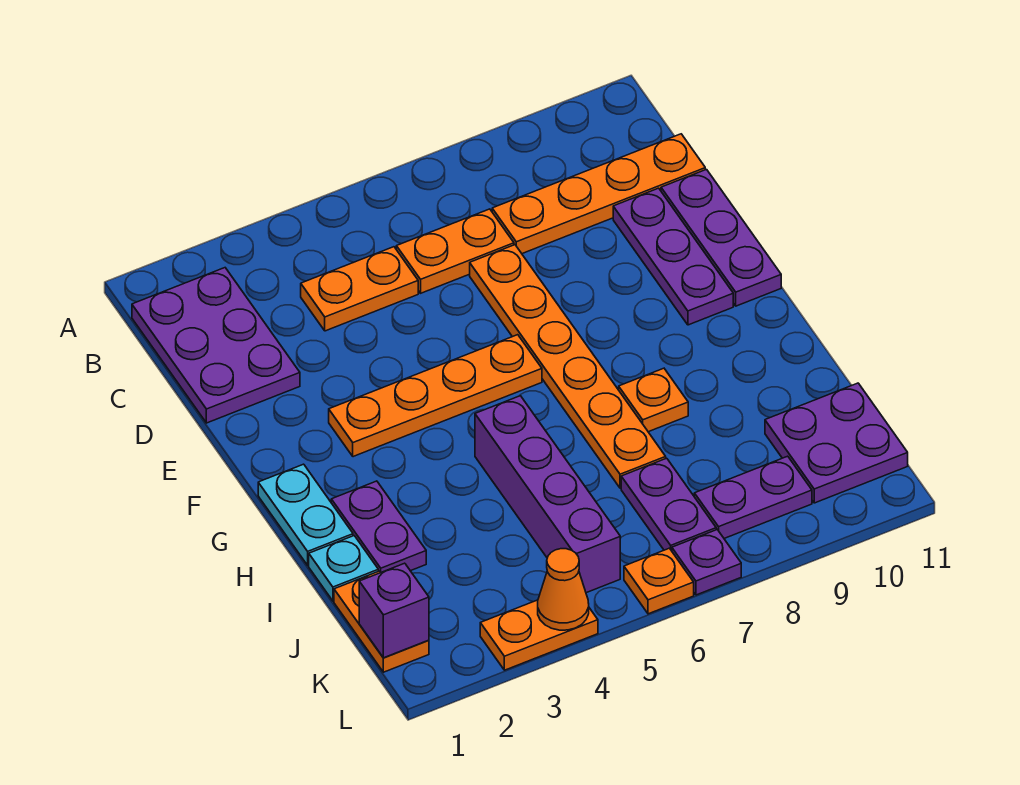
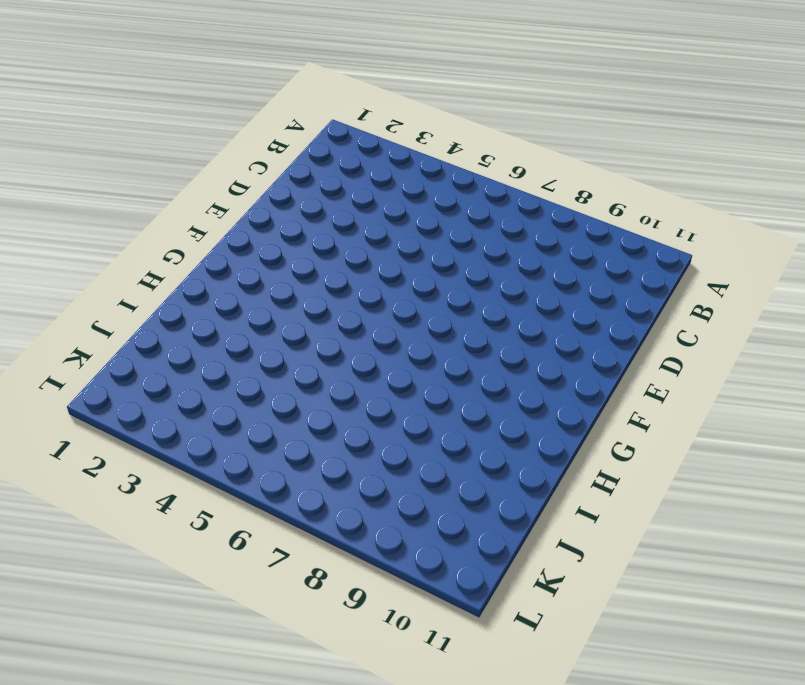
none -> purple 2x3 plate [132,268,300,423]
none -> orange 1x2 plate [301,247,418,331]
none -> orange 1x2 plate [396,209,514,293]

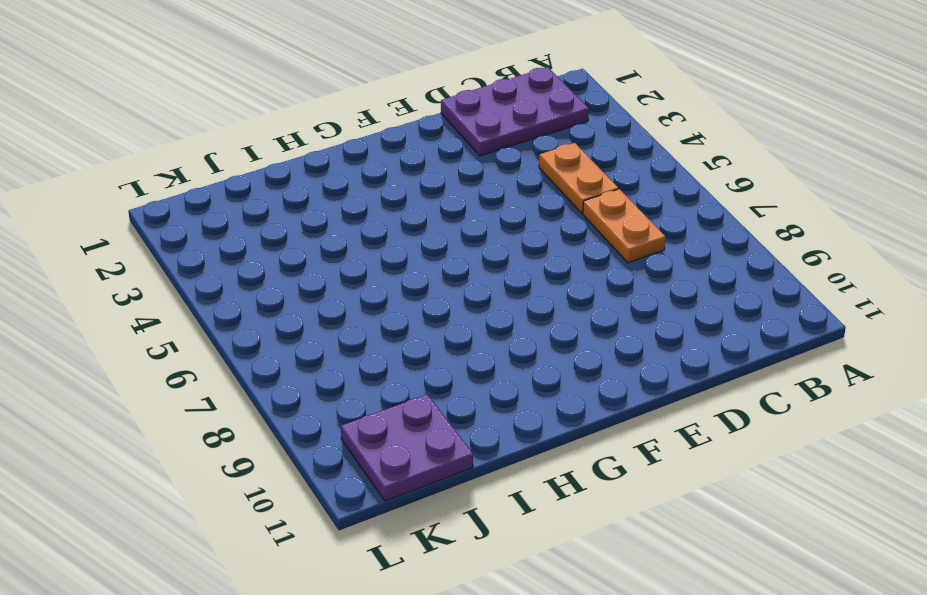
none -> orange 1x4 plate [492,134,705,254]
none -> orange 1x6 plate [470,245,666,488]
none -> purple 1x3 plate [613,188,733,325]

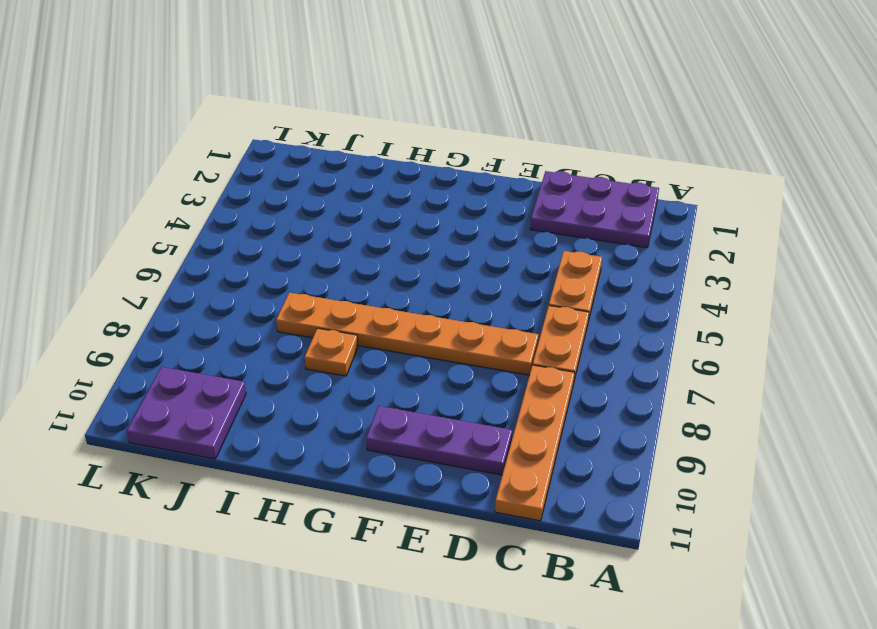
none -> purple 1x3 plate [661,170,781,306]
none -> orange 1x4 plate [329,335,542,457]
none -> cyan 1x2 plate [258,464,353,565]

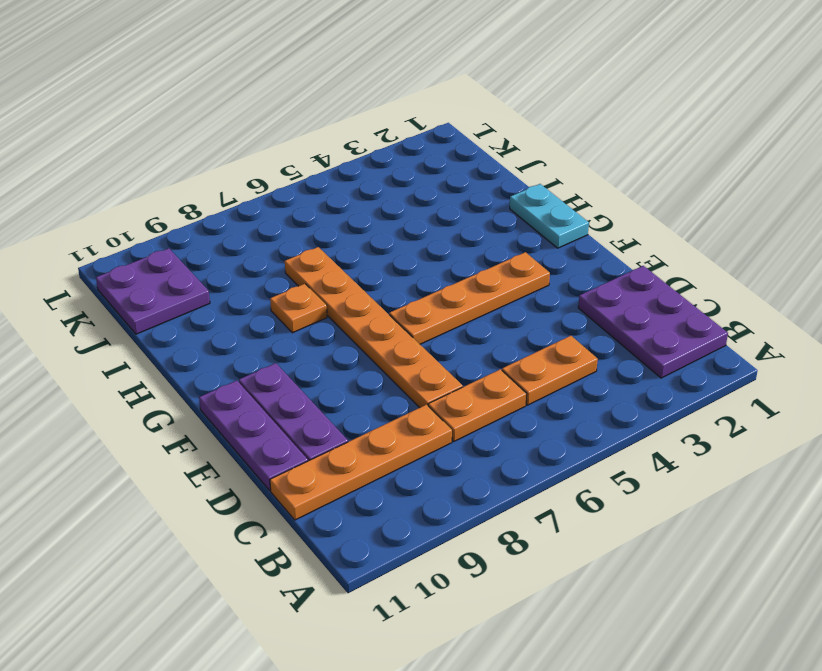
none -> purple 1x2 plate [331,481,426,572]
none -> purple 1x4 brick [475,396,620,593]
none -> cyan 1x1 plate [309,536,378,601]

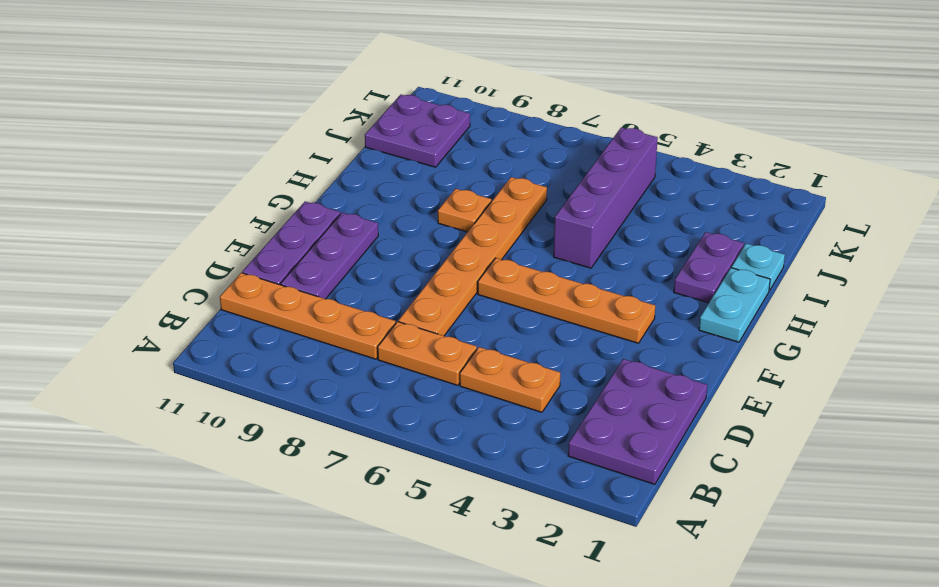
none -> orange 1x2 plate [334,571,429,672]
none -> purple 1x2 plate [621,458,716,551]
none -> purple 1x2 plate [694,456,812,538]

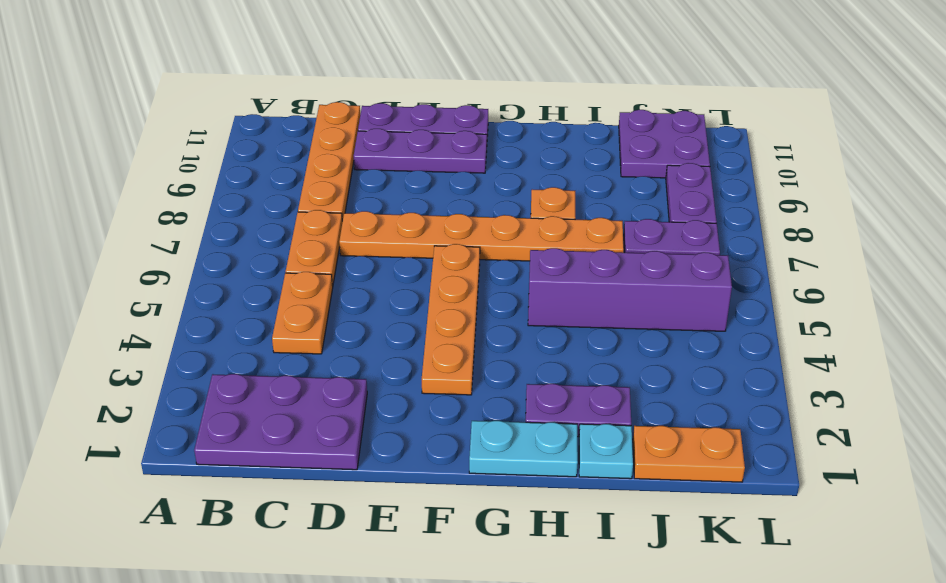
none -> orange 1x2 plate [480,600,598,670]
none -> orange 1x1 plate [624,548,694,614]
none -> purple 1x1 plate [672,530,741,595]

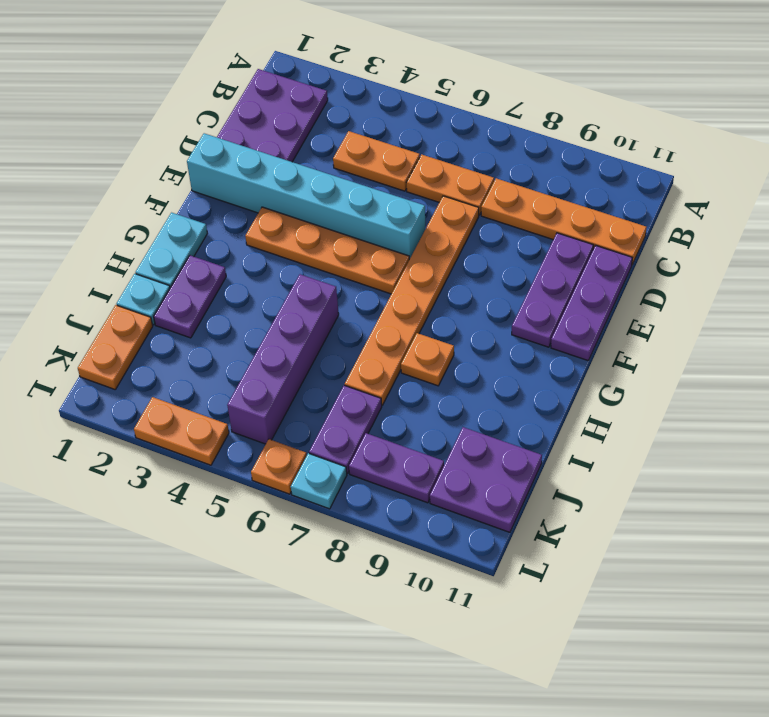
cyan 1x6 brick [187,133,425,259] -> none
cyan 1x1 plate [291,453,347,509] -> purple 1x1 plate [672,530,741,595]
none -> purple 1x1 brick [359,563,429,658]
none -> orange 1x1 cone [538,549,589,630]

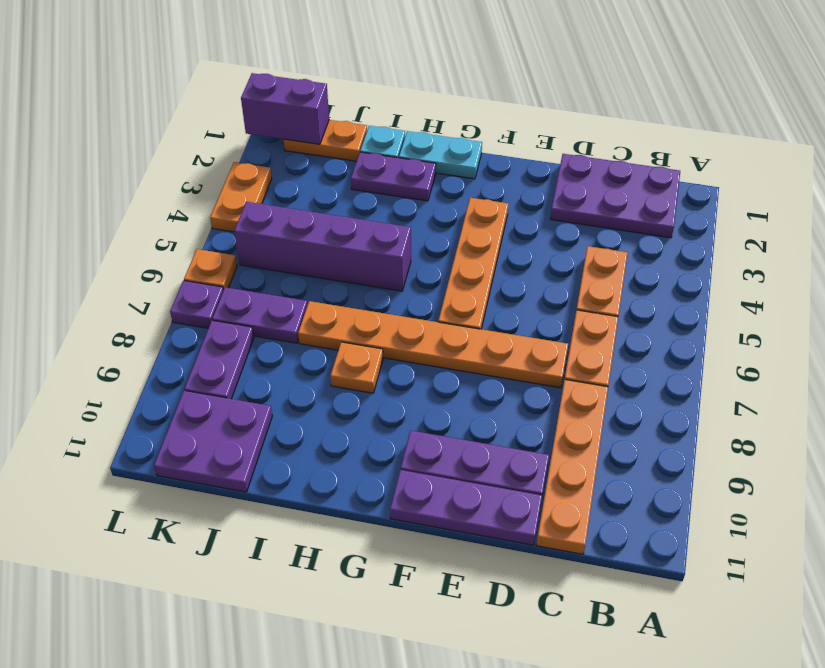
purple 1x2 brick [241,73,329,144] -> purple 1x1 brick [359,563,429,658]
none -> orange 1x1 cone [538,549,589,630]

